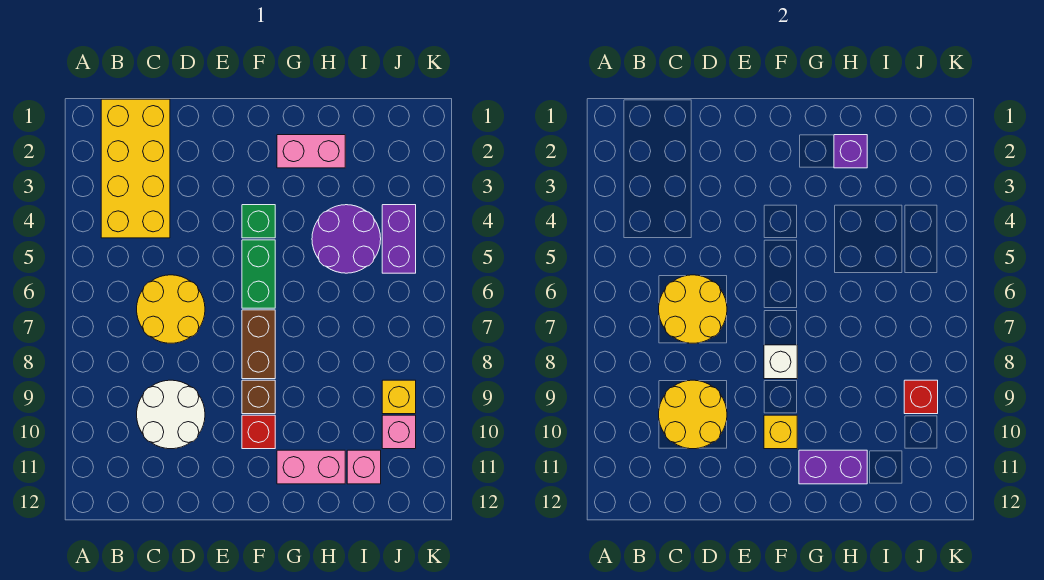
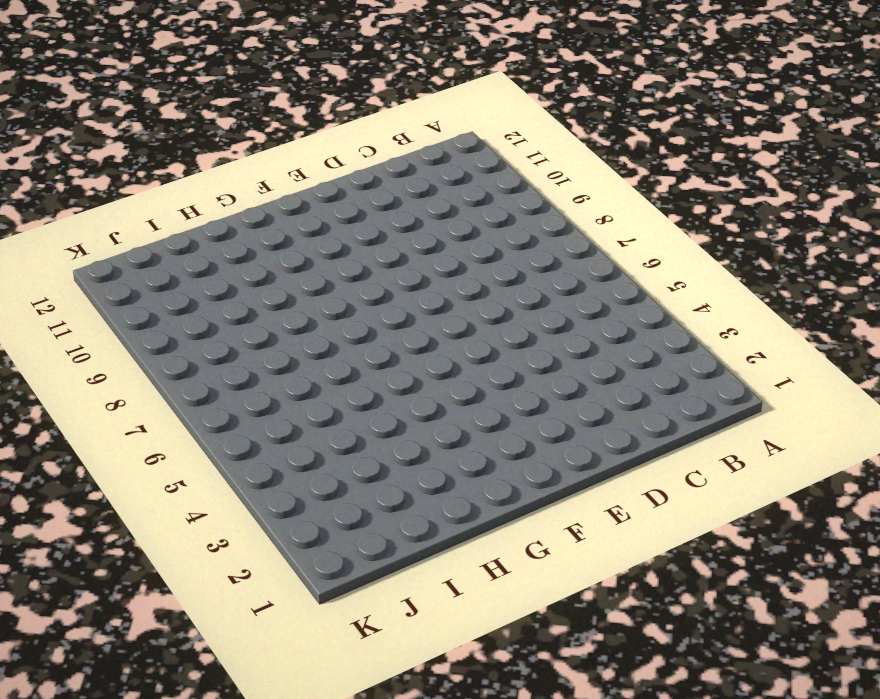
none -> yellow 2x4 brick [101,99,170,238]
none -> yellow 2x2 round brick [137,275,205,343]
none -> white 2x2 round brick [137,380,205,449]

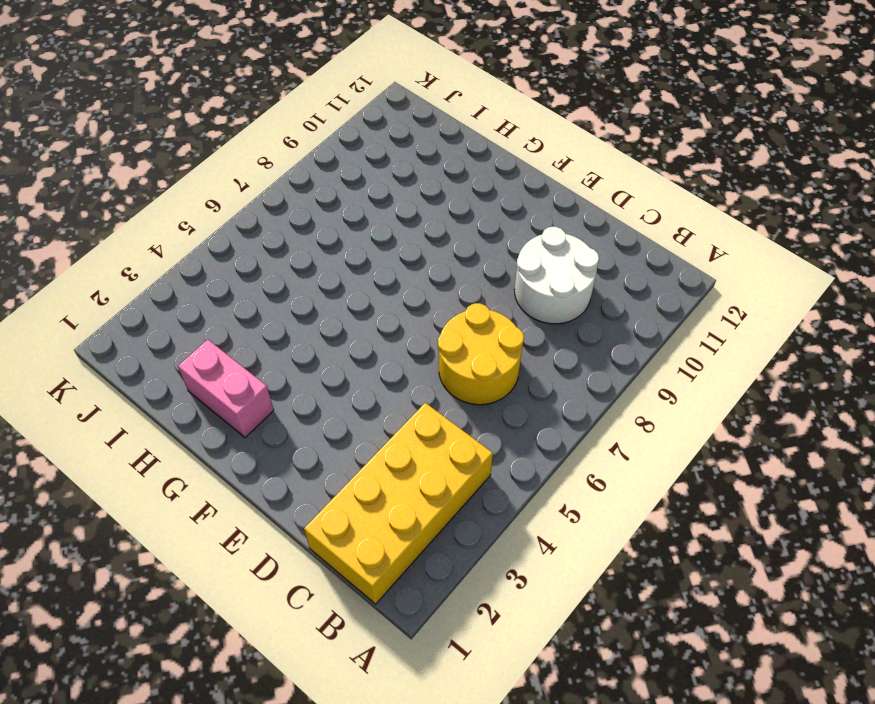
none -> green 1x1 brick [242,205,275,238]
none -> green 1x2 brick [242,240,275,308]
none -> brown 1x2 brick [242,310,275,379]

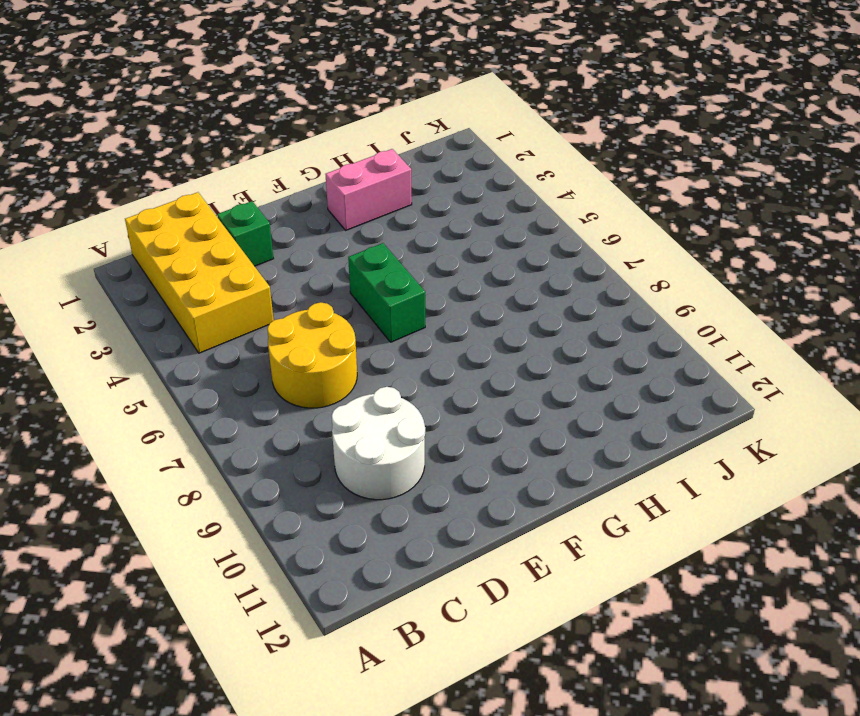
green 1x1 brick [217,201,274,266] -> green 1x1 brick moved to [242,205,275,238]
none -> brown 1x2 brick [242,310,275,379]
none -> brown 1x1 brick [242,380,275,414]
none -> red 1x1 brick [242,415,275,449]

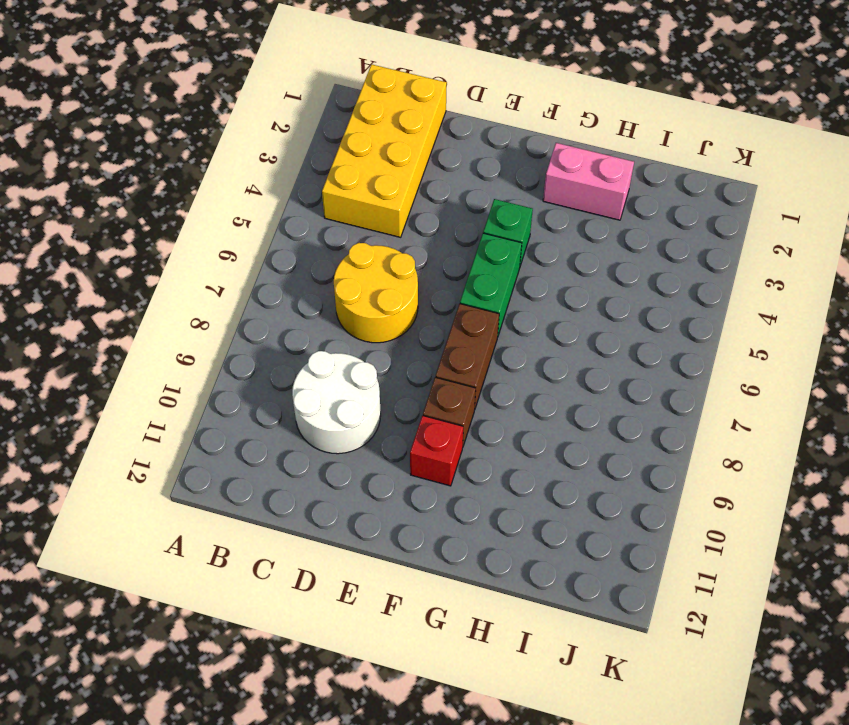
none -> pink 1x2 brick [277,450,345,484]
none -> purple 2x2 round brick [312,205,381,273]
none -> pink 1x1 brick [347,450,381,484]

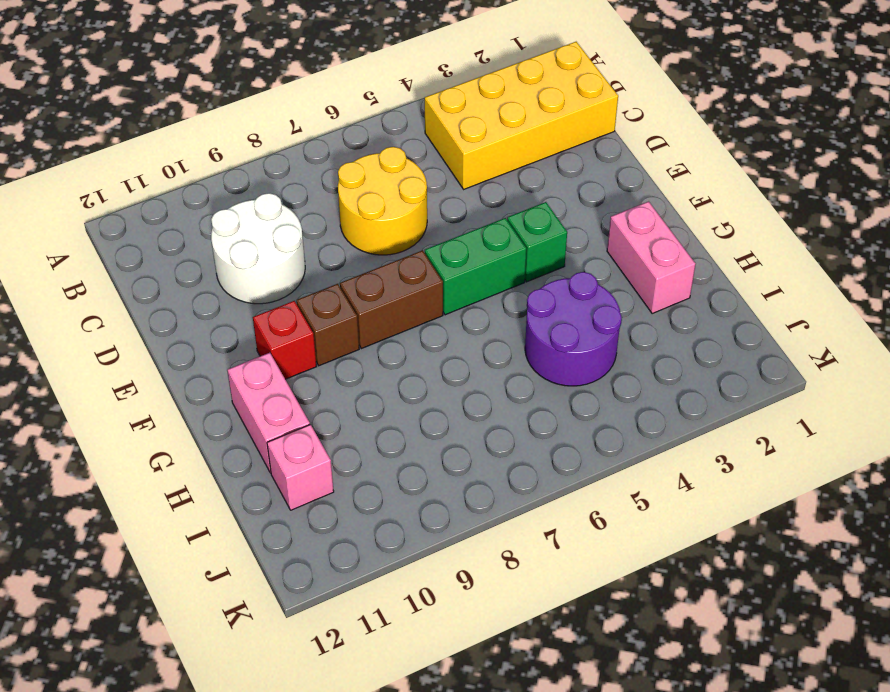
none -> purple 1x2 brick [382,205,416,273]
none -> yellow 1x1 brick [382,380,416,414]
none -> pink 1x1 brick [382,415,416,449]

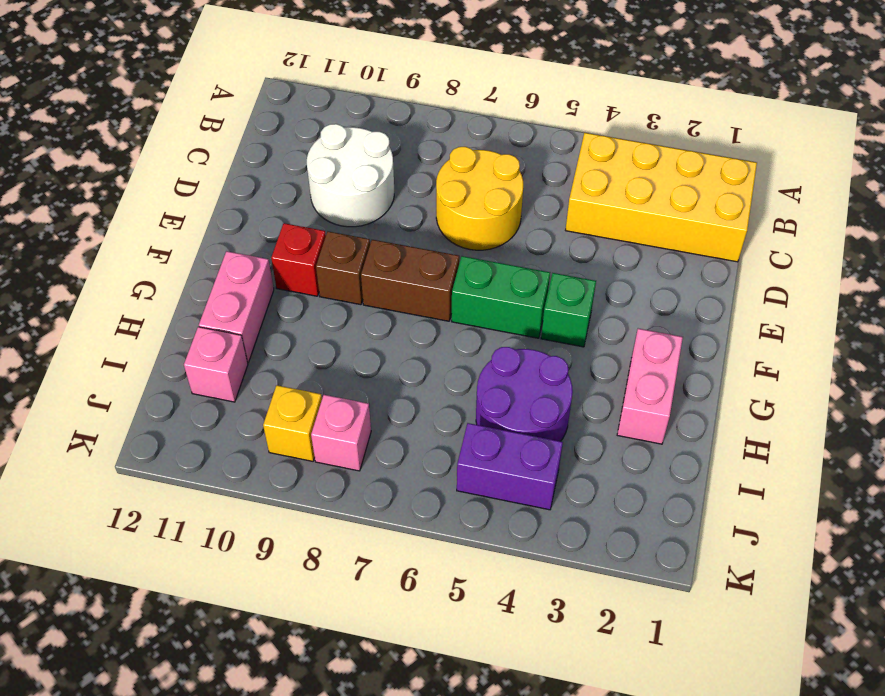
pink 1x1 brick [311,395,371,471] -> pink 1x1 brick moved to [382,415,416,449]
none -> yellow 2x2 round brick [659,275,727,343]
none -> yellow 2x2 round brick [659,380,727,449]
none -> white 1x1 brick [764,345,797,379]

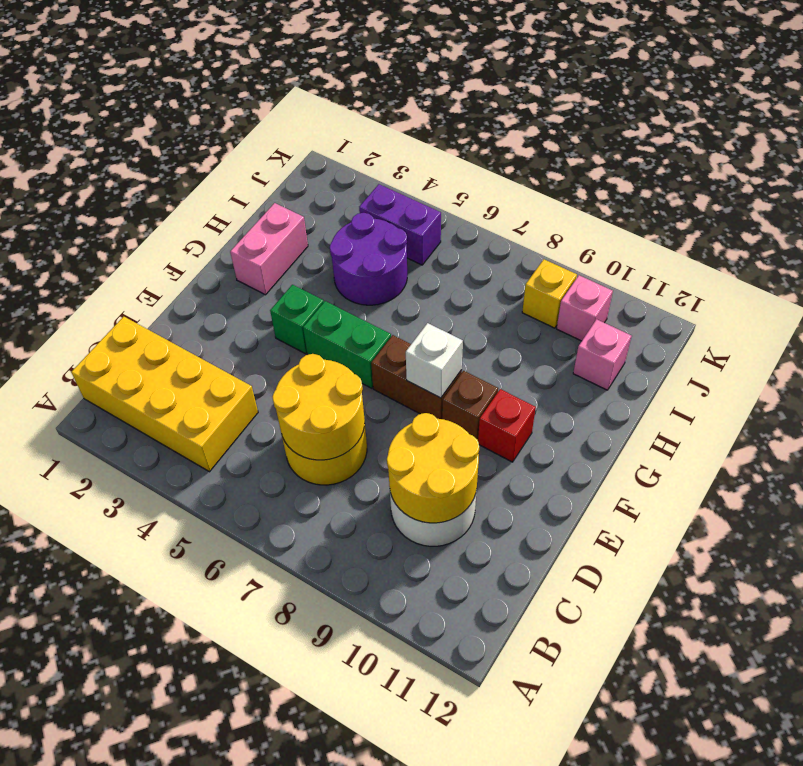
none -> pink 1x2 brick [277,450,345,484]
none -> yellow 1x1 brick [764,415,797,449]
none -> purple 1x2 brick [799,450,867,484]

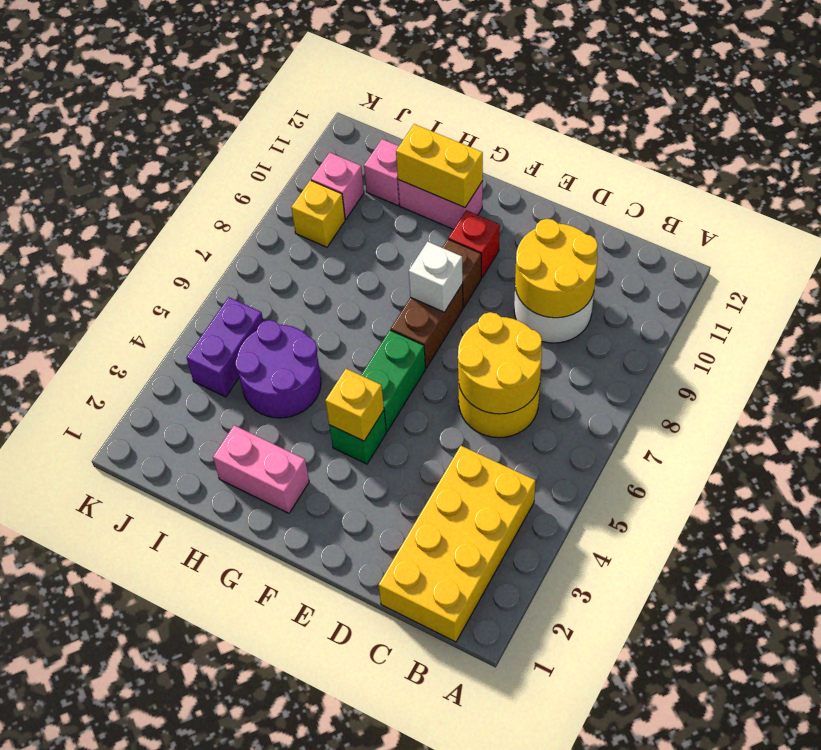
yellow 1x1 brick [325,369,384,441] -> yellow 1x1 brick moved to [764,415,797,449]
yellow 1x2 brick [396,124,483,207] -> purple 1x2 brick [799,450,867,484]
none -> purple 1x1 brick [834,135,867,168]
none -> red 1x1 brick [904,380,938,414]

